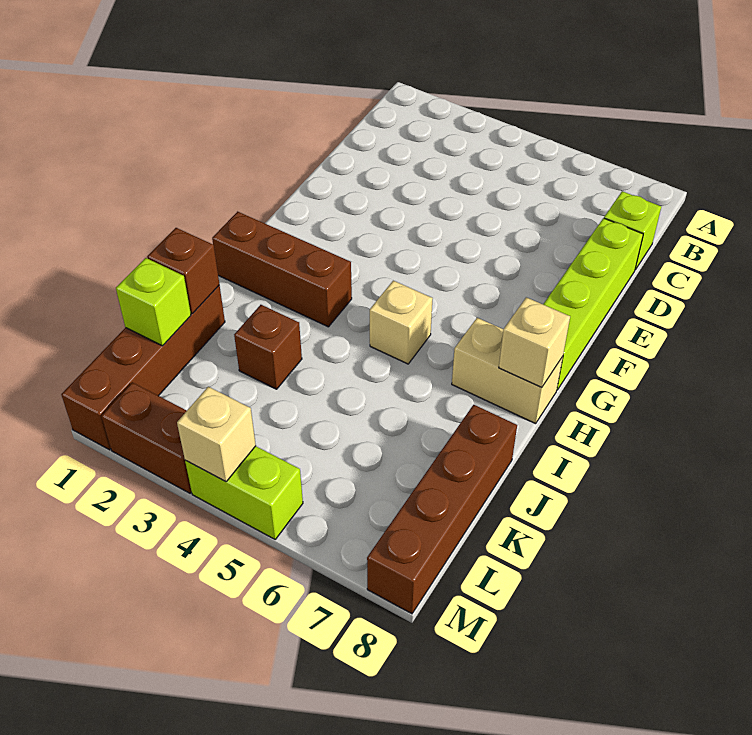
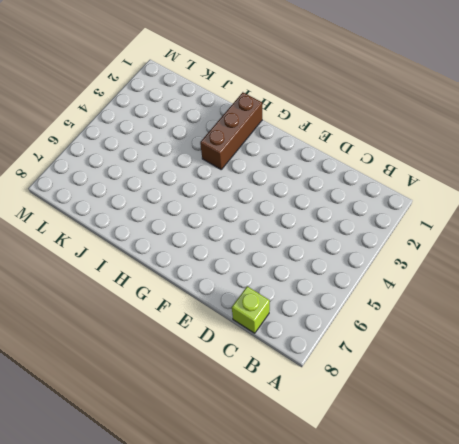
none -> lime 1x4 brick [543,218,643,390]
none -> tan 1x1 brick [370,281,433,364]
none -> tan 1x2 brick [452,318,563,424]

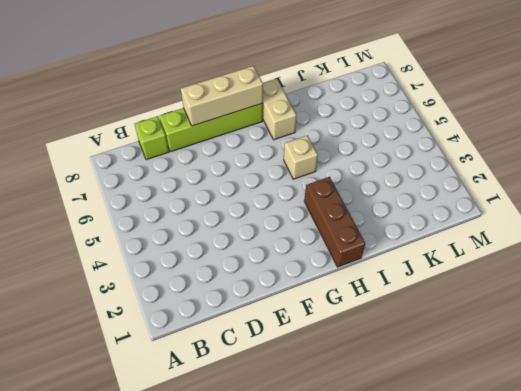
tan 1x3 brick [181,66,263,126] -> none
none -> brown 1x4 brick [61,285,225,450]
none -> brown 1x1 brick [234,305,302,389]
none -> brown 1x4 brick [367,405,517,614]

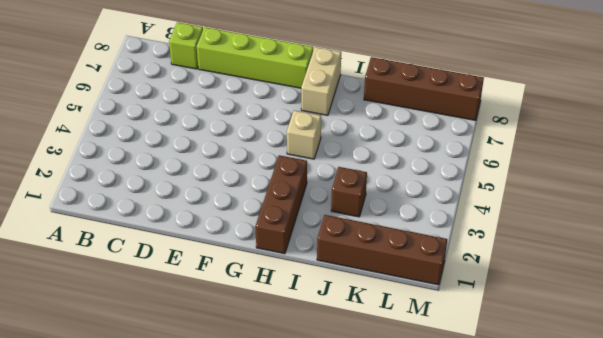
none -> brown 1x2 brick [101,383,192,493]
none -> lime 1x2 brick [185,446,303,539]
none -> tan 1x1 brick [499,297,570,387]

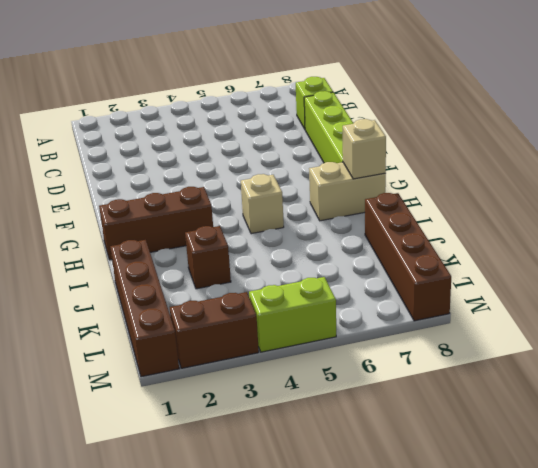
none -> brown 1x1 brick [147,228,219,313]
none -> lime 1x1 brick [116,258,191,346]
none -> tan 1x1 brick [177,387,256,482]

